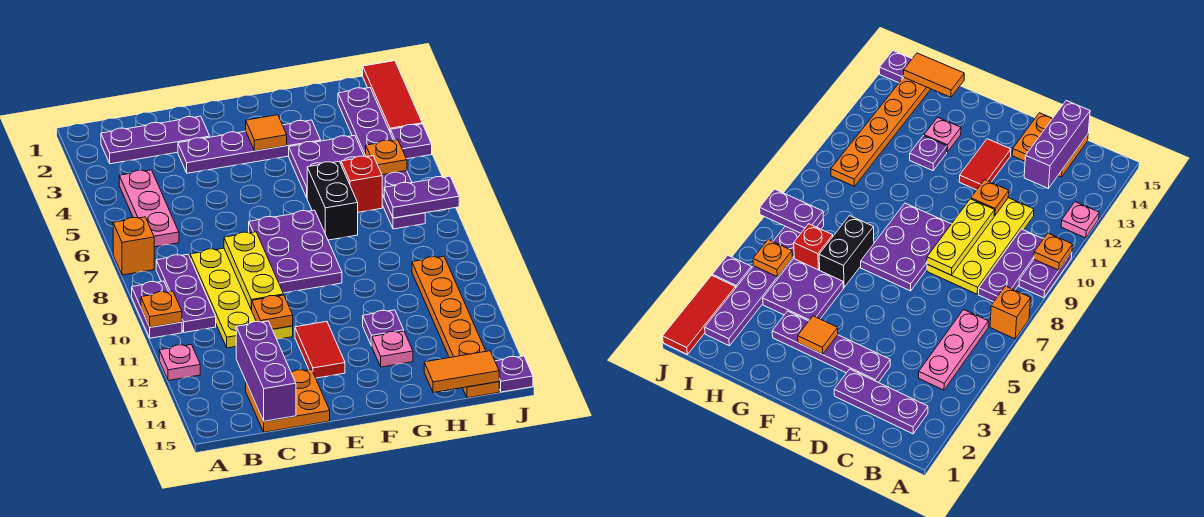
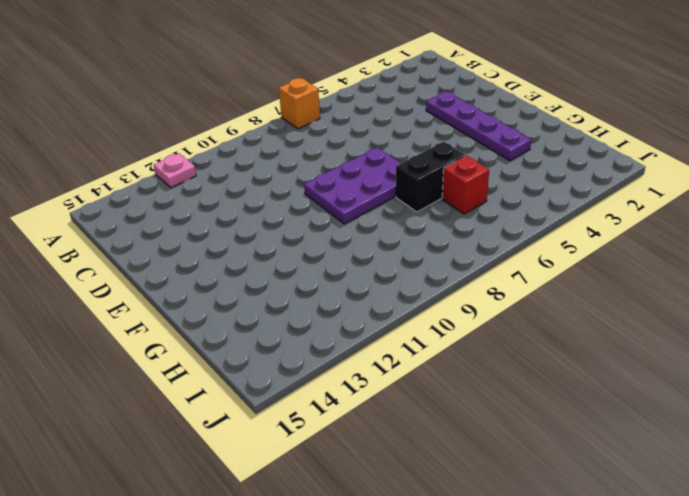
none -> purple 1x2 plate [132,281,182,338]
none -> purple 1x3 plate [101,116,210,164]
none -> pink 1x3 plate [119,170,179,247]

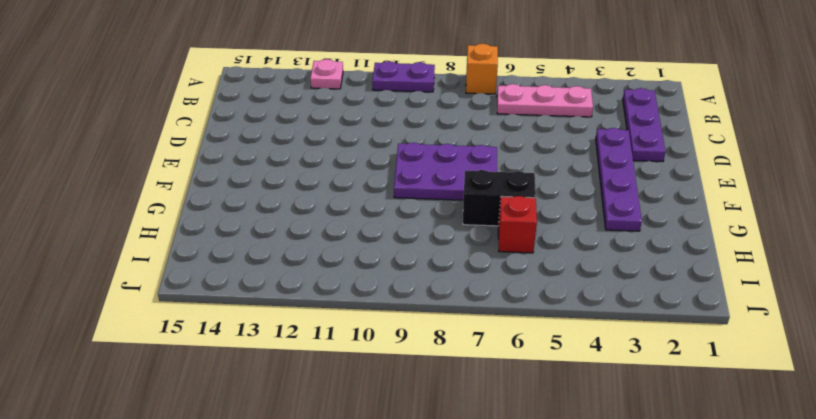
none -> purple 1x3 plate [156,254,216,333]
none -> yellow 2x4 plate [190,248,293,348]
none -> orange 2x2 plate [246,369,330,432]

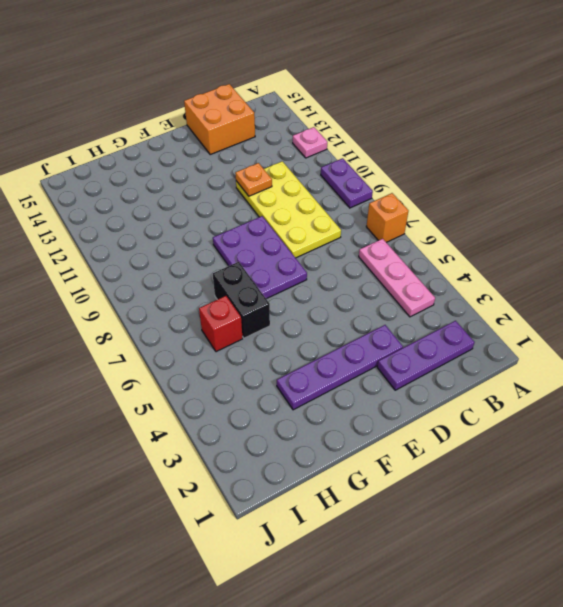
orange 2x2 brick [184,84,255,154] -> orange 2x2 plate [246,369,330,432]
none -> purple 1x3 plate [156,254,216,333]
none -> red 1x2 tile [295,322,345,378]
none -> purple 2x2 plate [289,135,364,197]

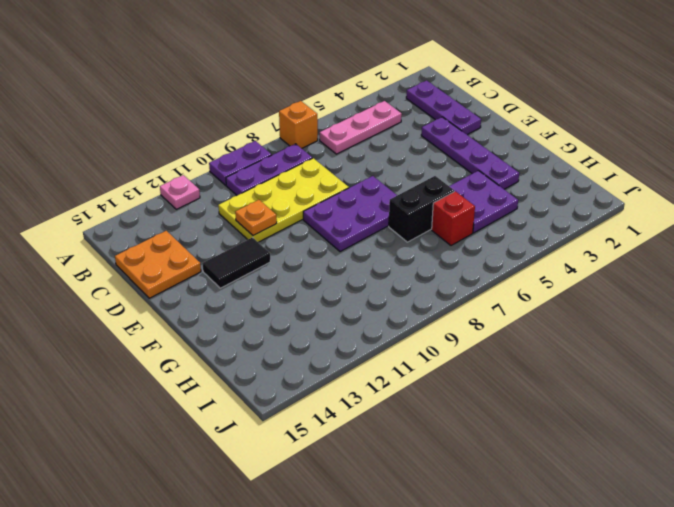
black 1x2 tile [202,238,270,288] -> red 1x2 tile [295,322,345,378]
none -> purple 1x1 plate [363,310,404,346]
none -> pink 1x1 plate [372,331,413,367]
none -> purple 1x6 plate [338,88,425,229]

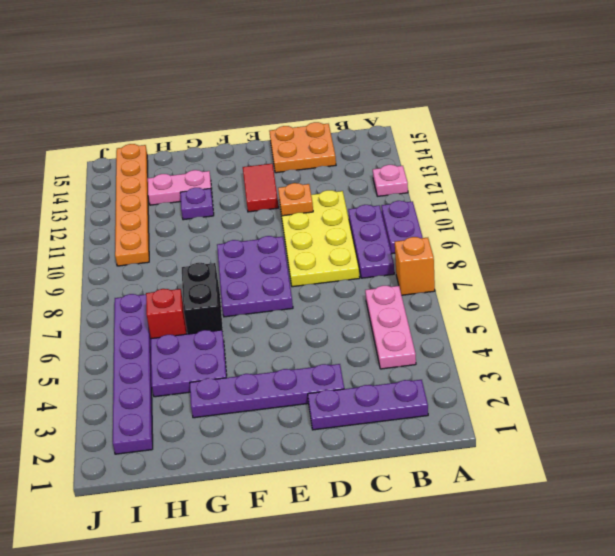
pink 1x2 plate [148,170,212,205] -> pink 1x1 plate [372,331,413,367]
none -> red 1x3 tile [363,61,422,131]
none -> purple 1x1 plate [390,124,432,159]
none -> purple 1x1 plate [495,356,533,392]

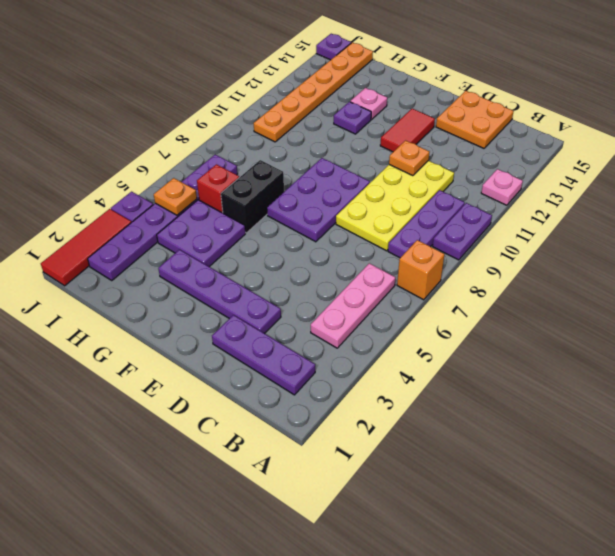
none -> orange 1x1 plate [141,291,182,327]
none -> purple 1x3 brick [236,321,296,421]
none -> yellow 1x3 plate [224,232,284,310]

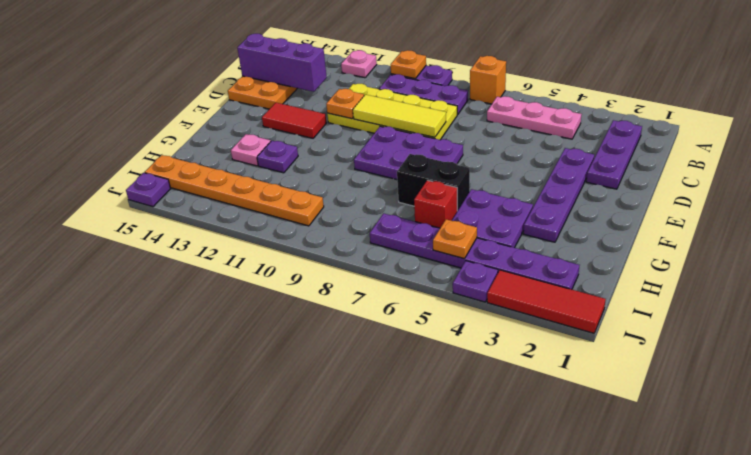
yellow 1x3 tile [353,95,446,137] -> yellow 1x3 plate [224,232,284,310]
none -> orange 1x1 tile [246,115,287,151]
none -> orange 1x2 tile [424,351,499,393]
none -> purple 1x2 plate [384,176,459,218]

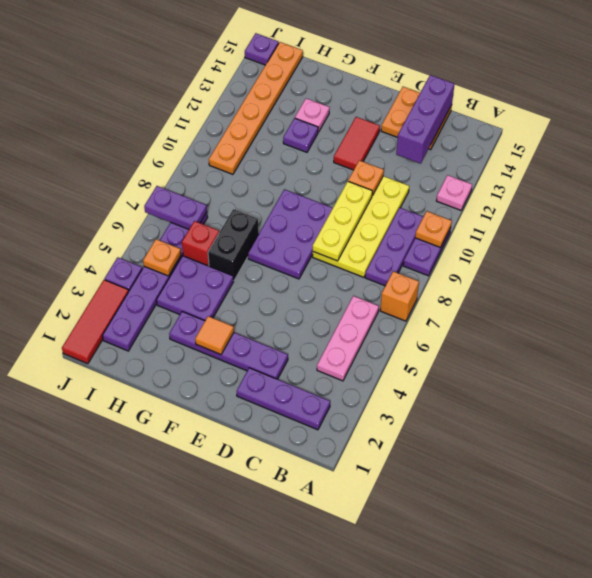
none -> orange 1x2 tile [424,351,499,393]

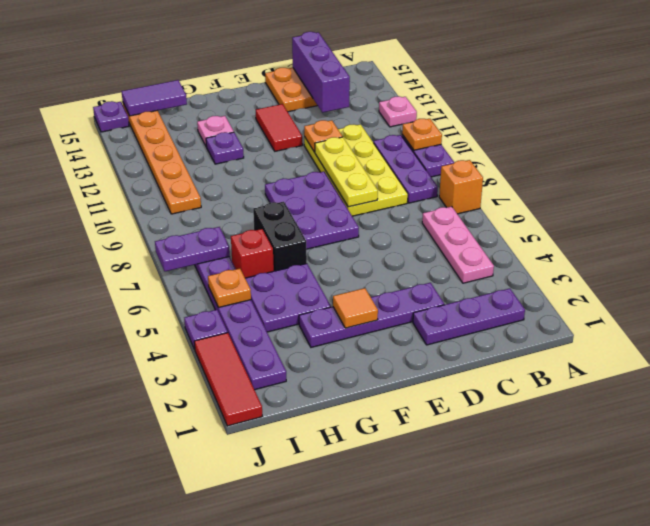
purple 1x2 tile [121,80,187,116] -> orange 1x2 tile [424,351,499,393]

